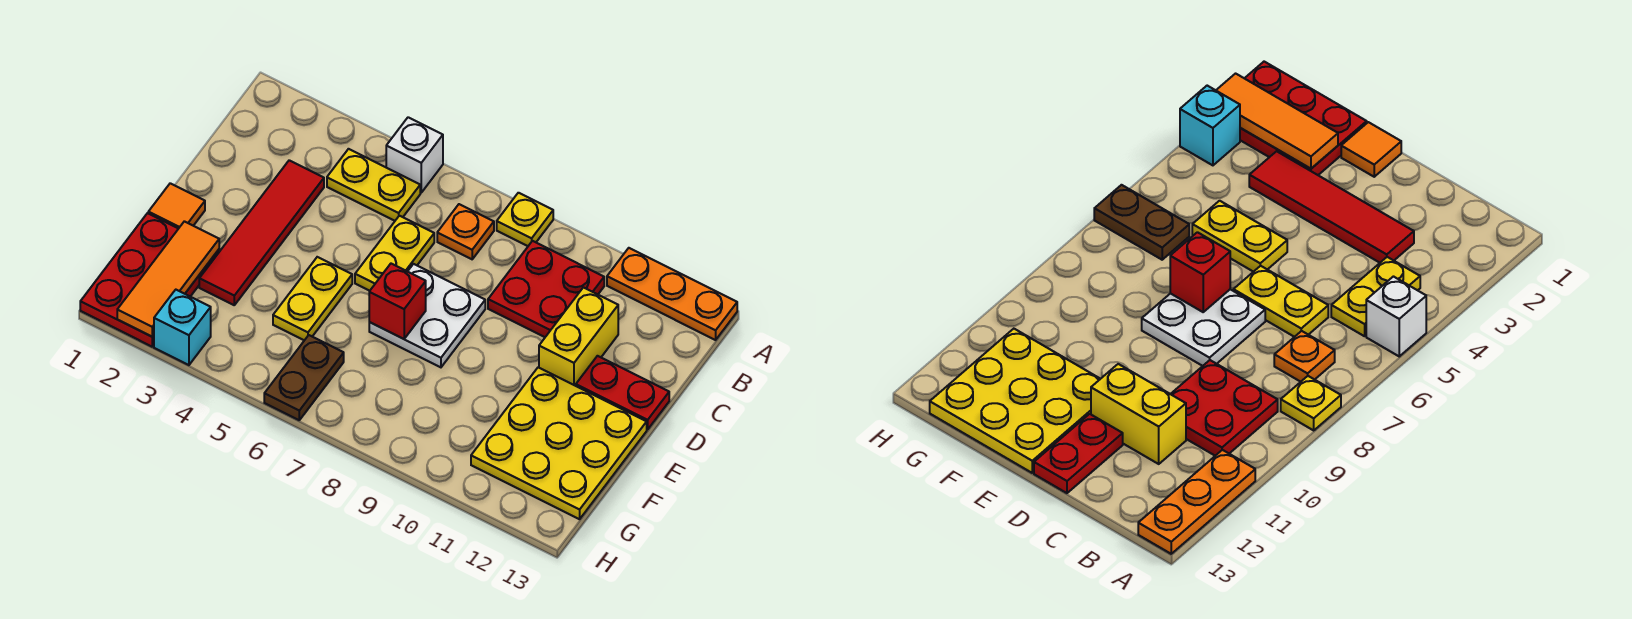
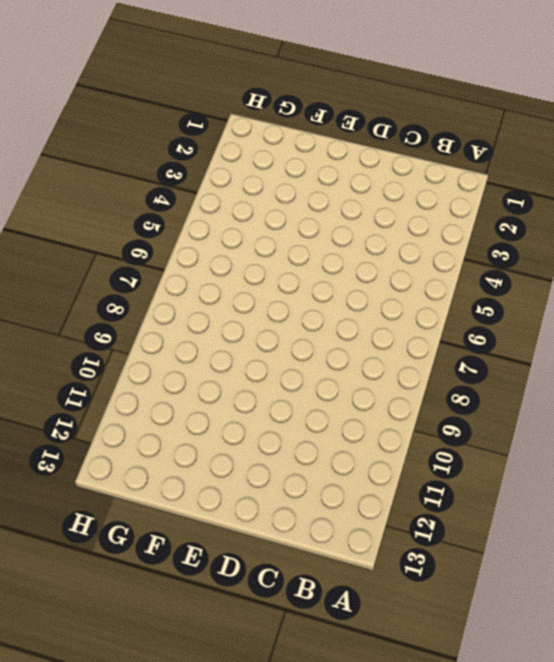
none -> white 1x1 brick [386,117,443,193]
none -> yellow 1x1 plate [497,193,553,246]
none -> orange 1x3 plate [607,248,737,340]

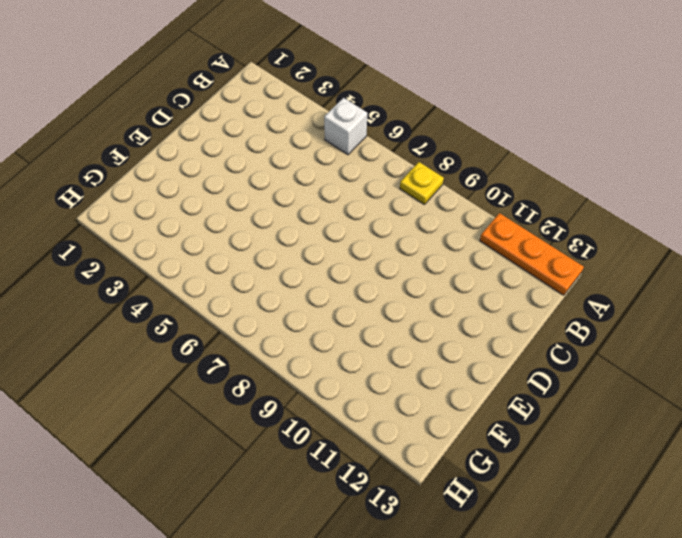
none -> yellow 1x2 plate [327,149,420,221]
none -> orange 1x1 plate [437,204,494,259]
none -> red 2x2 plate [488,241,604,337]

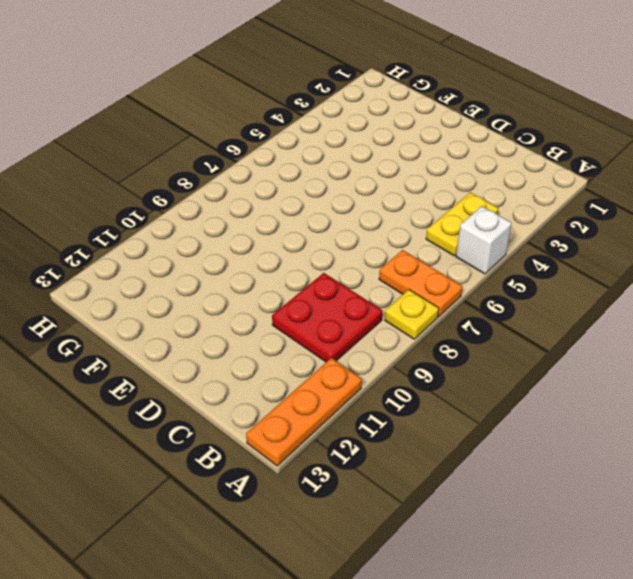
orange 1x2 plate [379,250,463,317] -> orange 1x1 plate [437,204,494,259]
none -> red 1x4 tile [199,160,324,305]
none -> yellow 1x2 plate [355,216,434,291]
none -> yellow 1x2 brick [539,287,618,386]

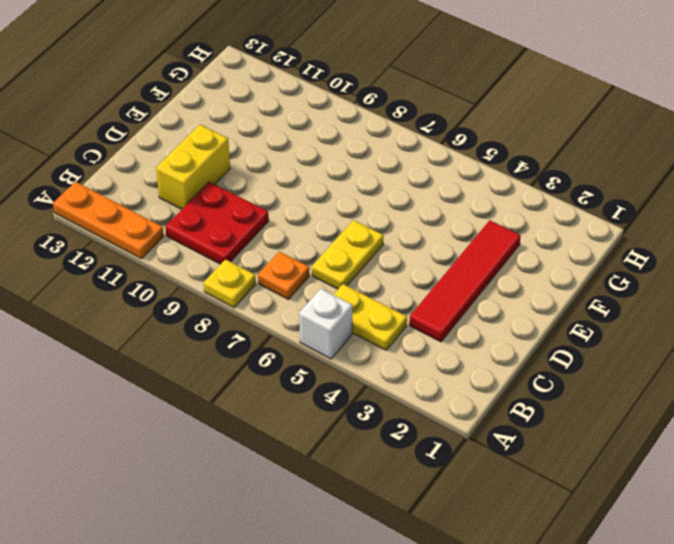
none -> white 2x2 plate [369,264,485,367]
none -> red 1x2 plate [576,356,669,430]
none -> orange 1x1 tile [148,183,205,229]

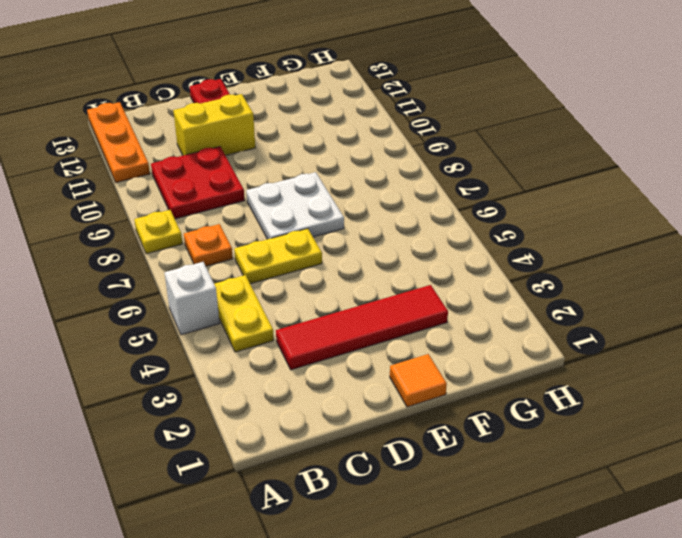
none -> yellow 1x2 plate [273,257,352,340]
none -> yellow 3x3 plate [471,367,647,519]
none -> red 2x3 plate [80,213,219,347]

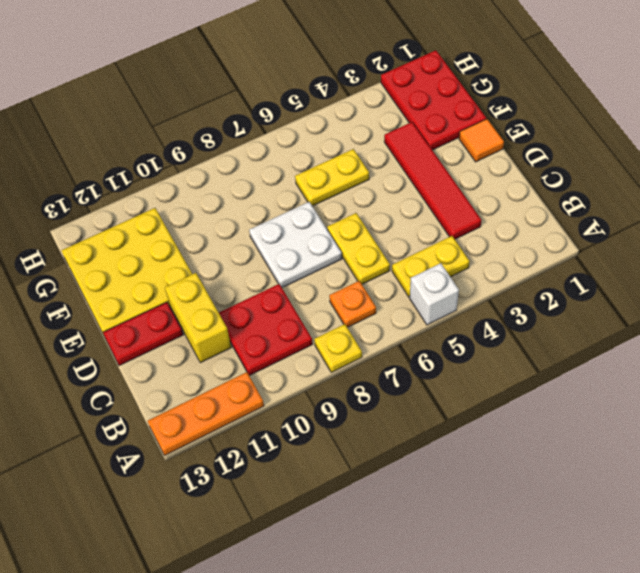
yellow 1x2 plate [295,149,369,206] -> yellow 1x2 plate turned to [273,257,352,340]
none -> brown 1x2 plate [264,335,344,420]
none -> cyan 1x1 brick [154,290,211,365]
none -> red 1x1 brick [369,264,426,339]

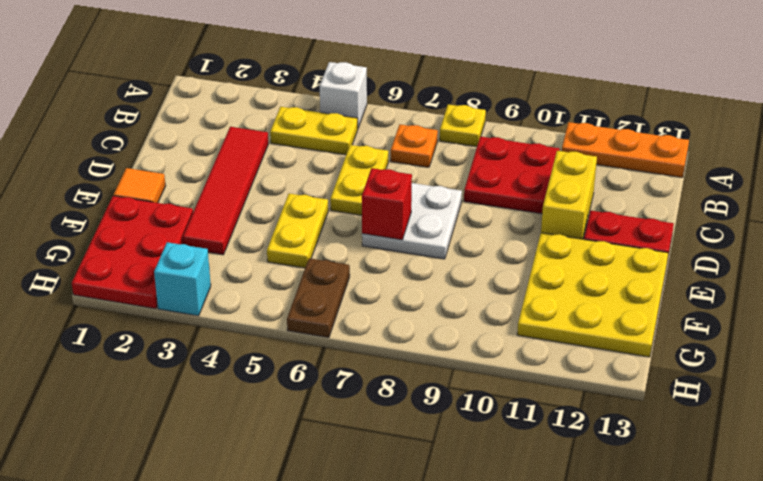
none -> orange 1x3 tile [117,221,219,337]

